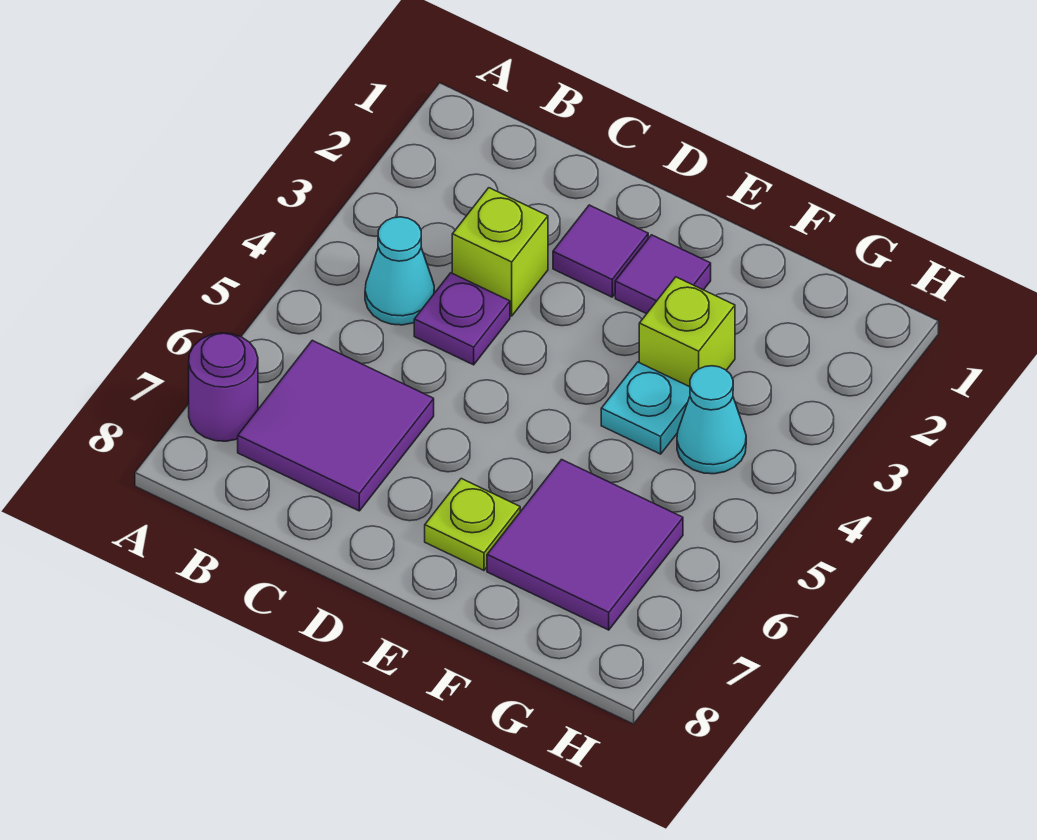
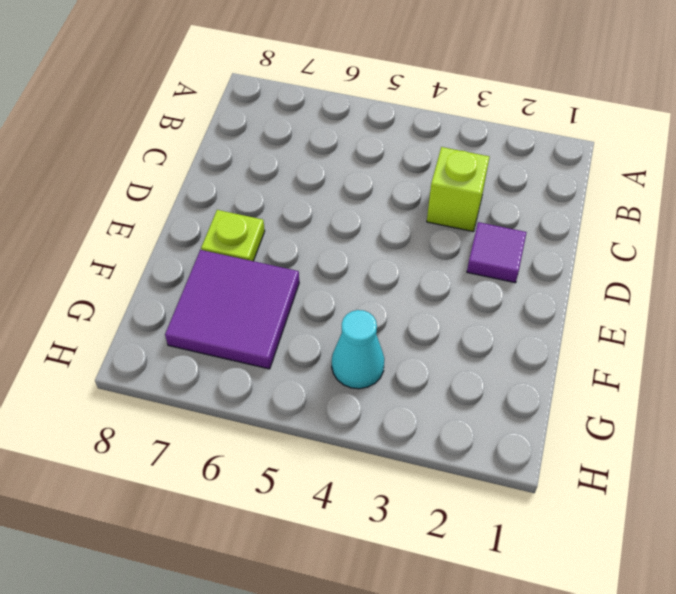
none -> purple 1x1 round brick [189,333,258,441]
none -> cyan 1x1 cone [365,217,434,325]
none -> purple 2x2 tile [238,340,434,511]

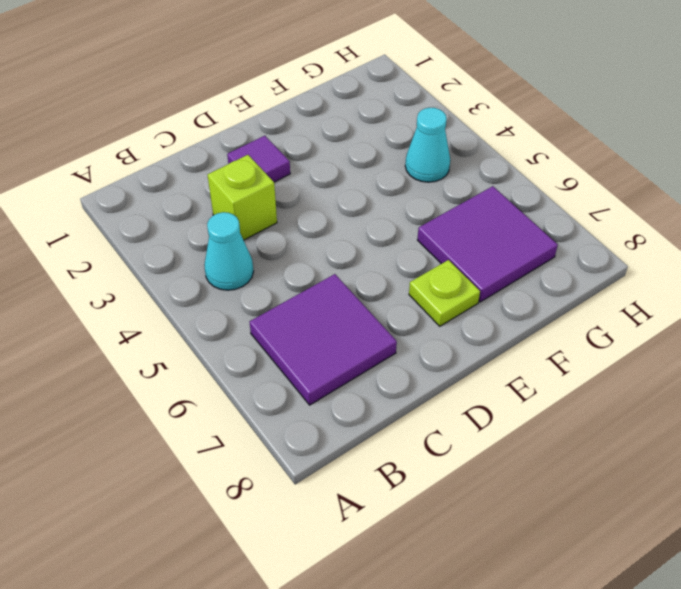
none -> purple 1x1 round brick [189,333,258,441]
none -> purple 1x1 plate [414,273,510,365]
none -> purple 1x1 tile [615,235,711,314]

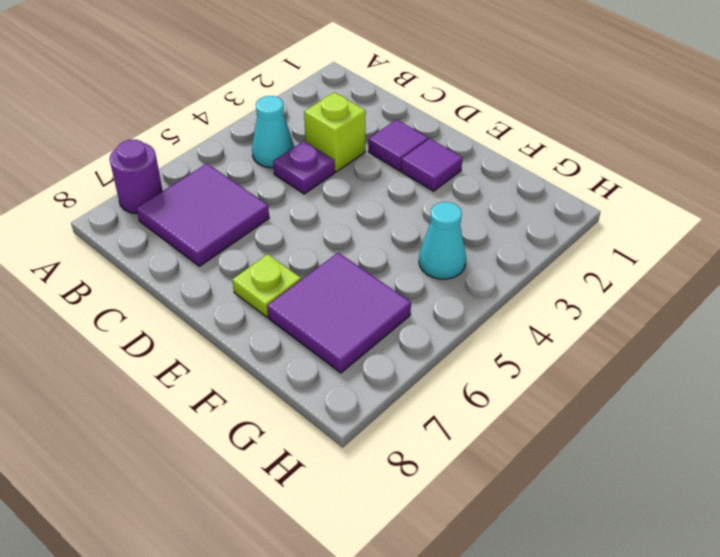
none -> lime 1x1 brick [639,277,735,387]
none -> cyan 1x1 plate [601,362,690,454]

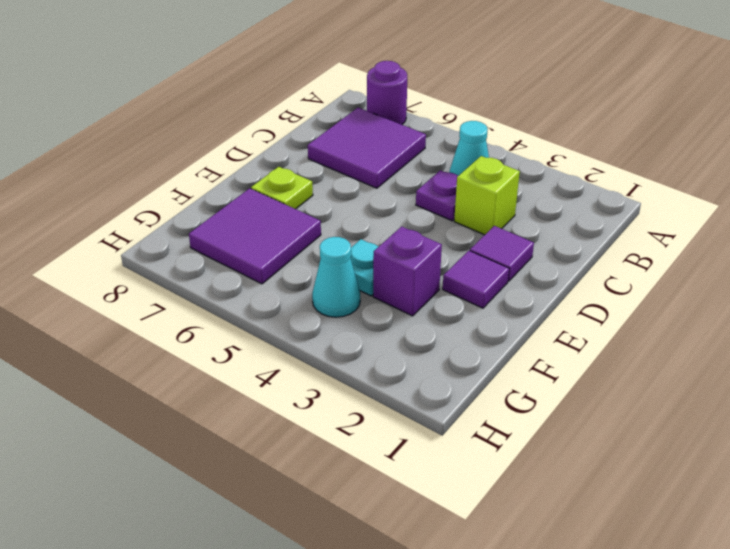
purple 1x1 brick [373,227,442,316] -> lime 1x1 brick [639,277,735,387]

